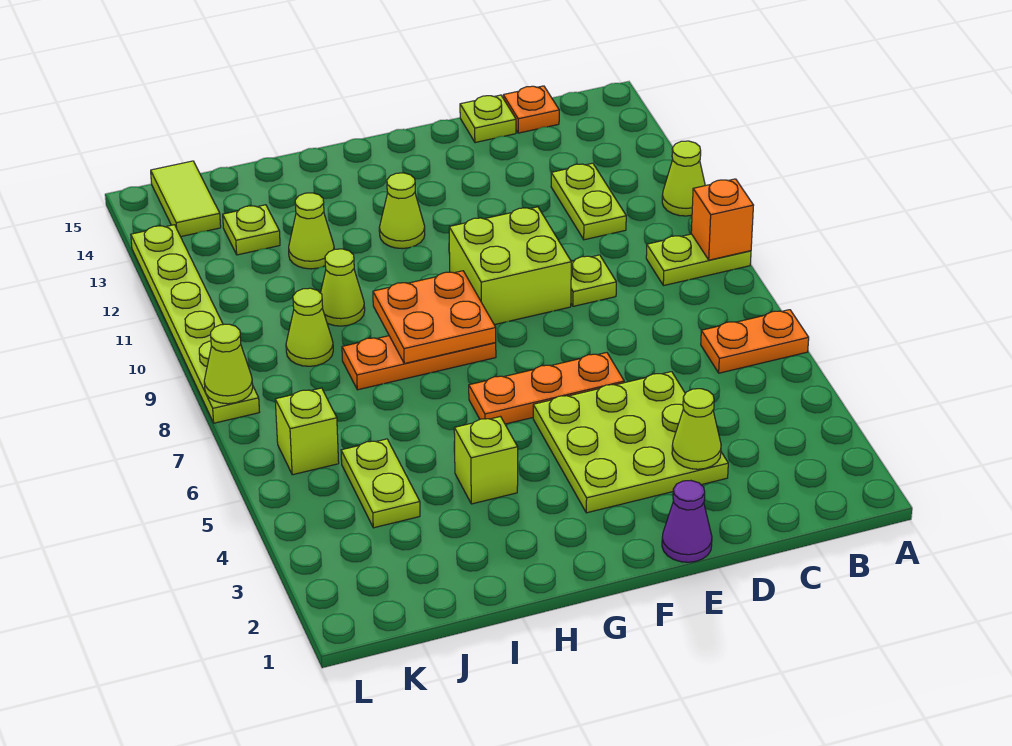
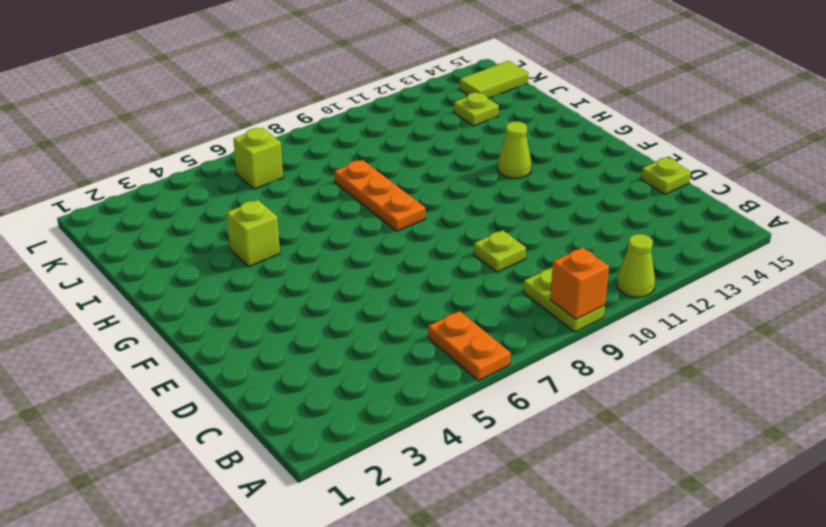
none -> lime 1x2 plate [551,163,626,240]
none -> orange 1x1 plate [503,86,559,133]
none -> lime 3x3 plate [533,372,728,513]

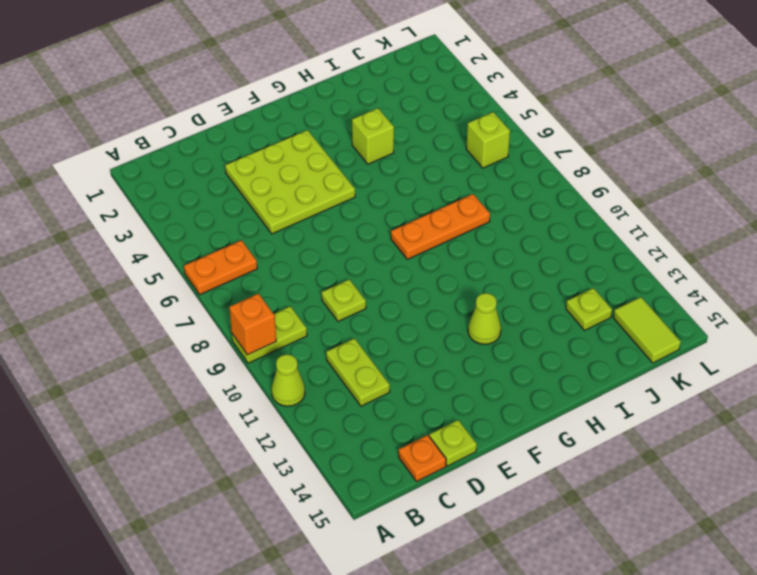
none -> purple 1x1 cone [662,481,712,562]
none -> orange 1x3 plate [469,353,624,424]
none -> lime 2x2 brick [449,207,571,325]

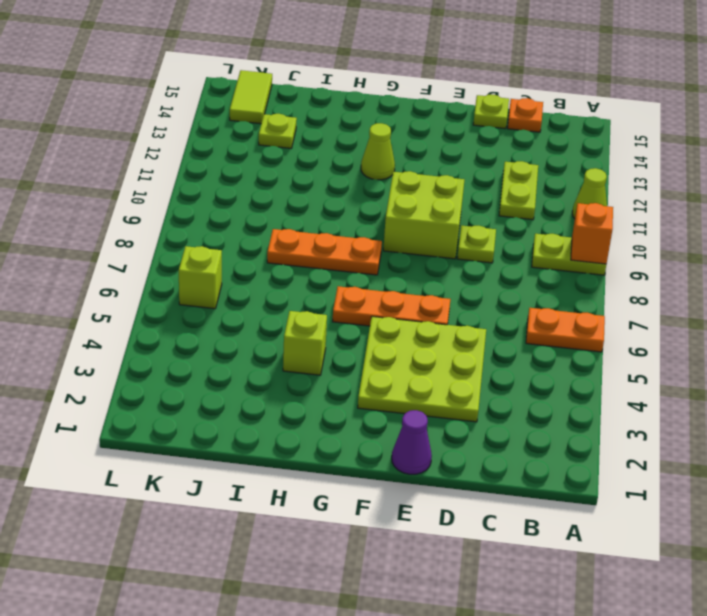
none -> lime 1x1 cone [321,249,365,326]
none -> lime 1x1 cone [289,193,334,269]
none -> lime 1x2 plate [341,439,420,528]

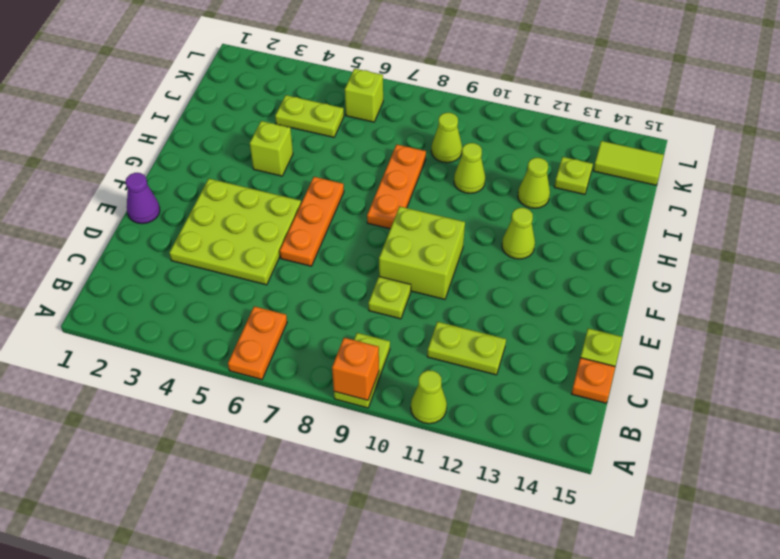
none -> lime 1x6 plate [131,225,259,423]
none -> lime 1x1 cone [672,389,721,469]
none -> orange 2x2 plate [373,271,496,363]

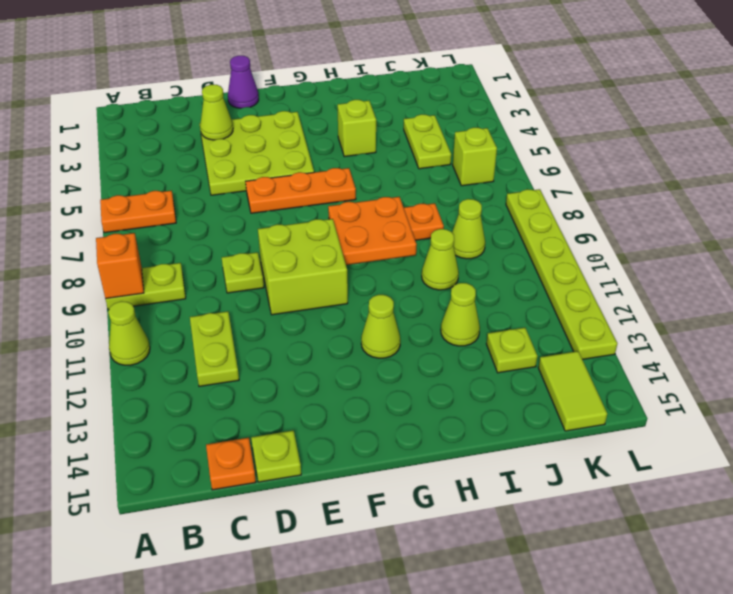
none -> lime 1x1 cone [204,324,253,404]

